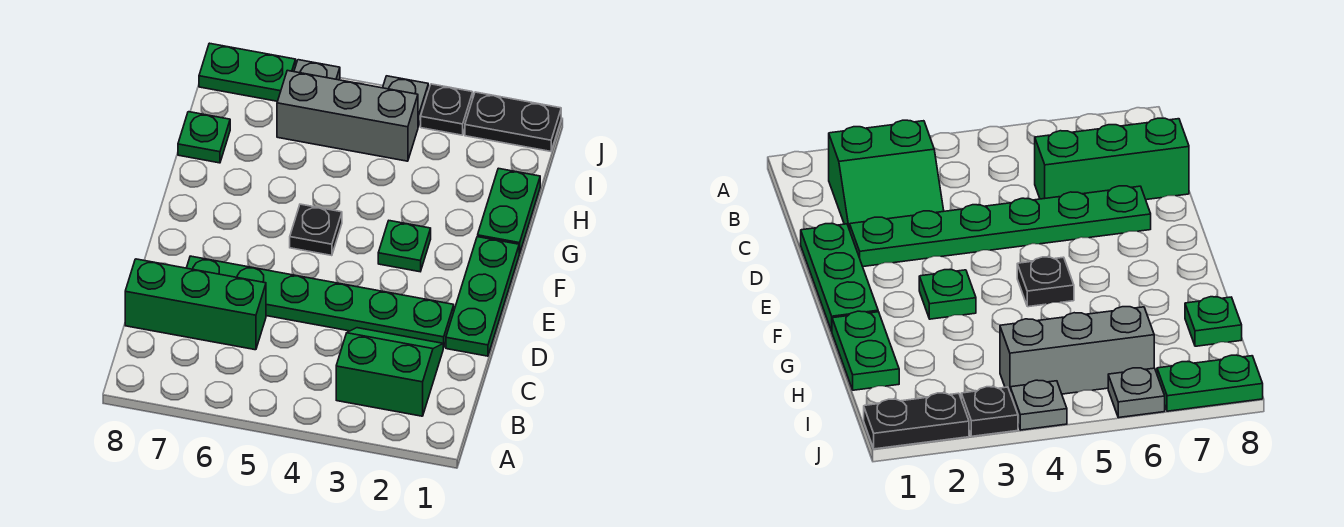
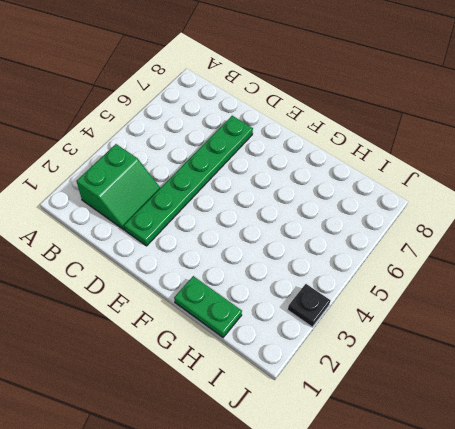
none -> green 1x3 brick [125,259,266,350]
none -> green 1x3 plate [446,237,519,356]
none -> green 1x1 plate [378,221,431,272]

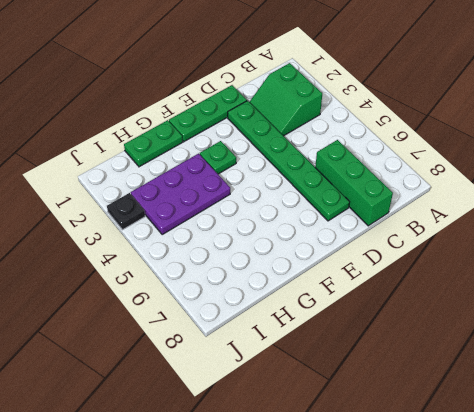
purple 2x3 plate [131,154,230,235] -> grey 1x3 brick [277,70,418,161]
none -> black 1x1 plate [290,204,342,256]
none -> green 1x1 plate [178,112,230,163]
none -> black 1x2 plate [465,92,561,151]

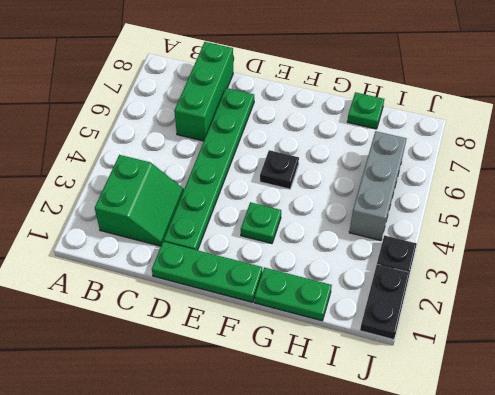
none -> grey 1x1 plate [383,76,428,127]
none -> grey 1x1 plate [294,60,340,80]
none -> green 1x2 plate [199,43,296,101]

